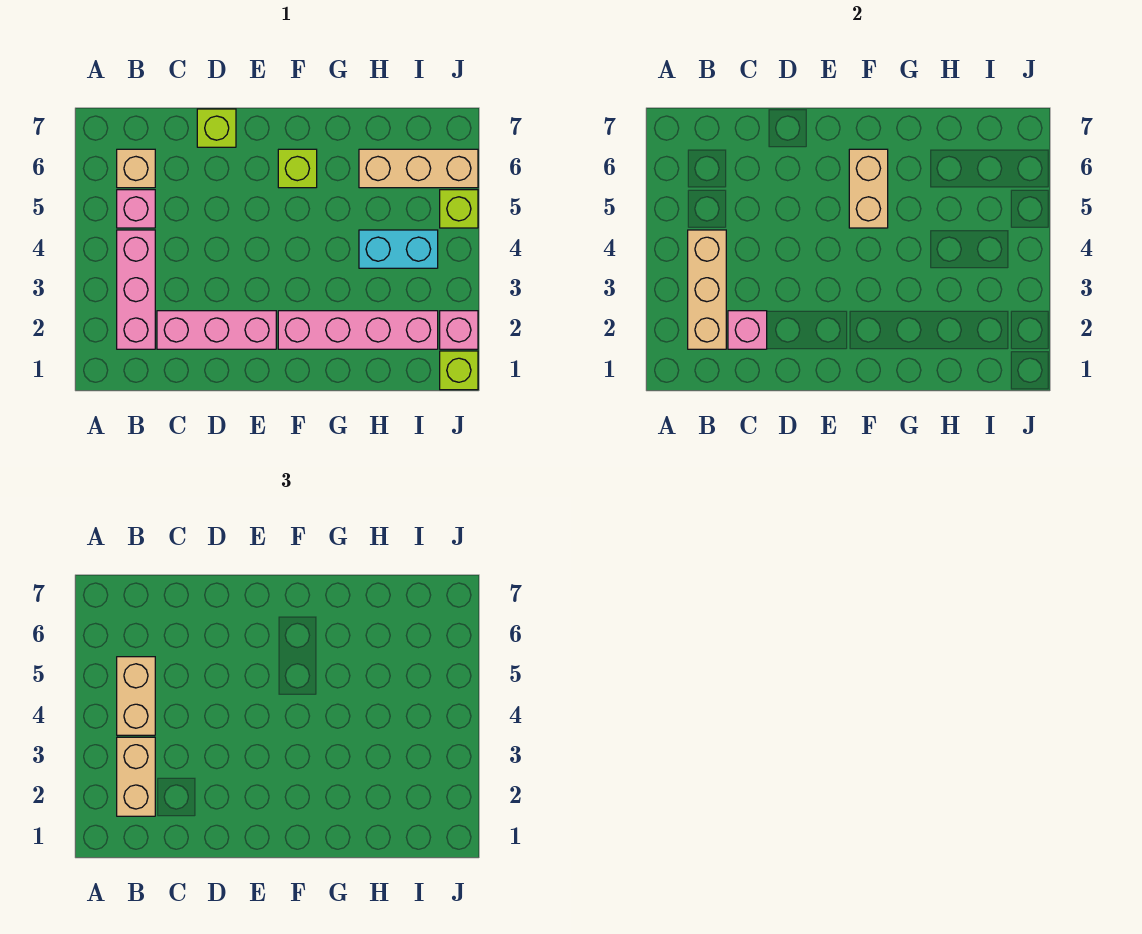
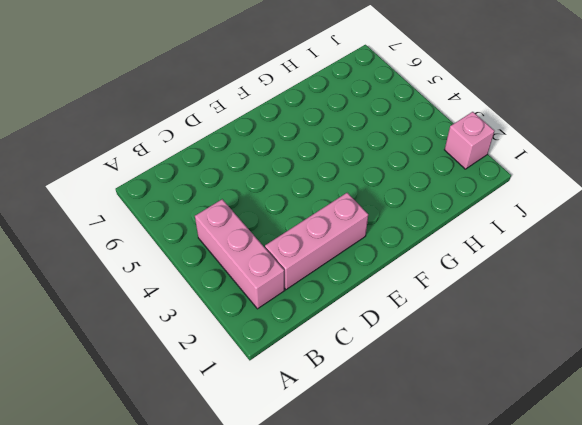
none -> pink 1x1 brick [117,190,155,228]
none -> tan 1x1 brick [117,149,155,188]
none -> lime 1x1 brick [197,109,236,147]

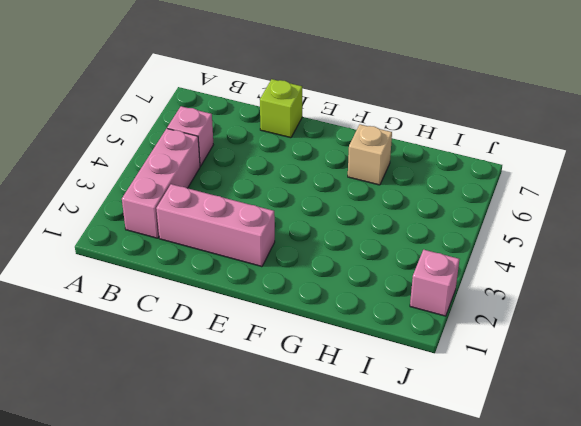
tan 1x1 brick [348,124,392,185] -> tan 1x1 brick moved to [117,149,155,188]
none -> pink 1x4 brick [278,311,438,349]
none -> lime 1x1 brick [278,149,317,188]
none -> cyan 1x2 brick [359,230,438,268]

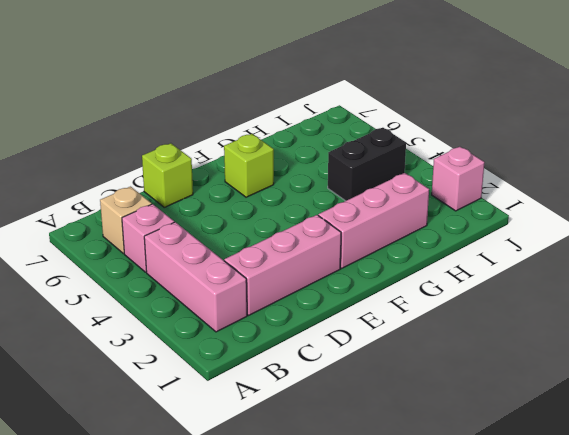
pink 1x3 brick [318,173,429,268] -> pink 1x4 brick [278,311,438,349]
black 1x2 brick [328,128,406,201] -> cyan 1x2 brick [359,230,438,268]
none -> tan 1x3 brick [359,149,478,188]
none -> lime 1x1 brick [440,351,478,390]
none -> lime 1x1 brick [440,190,478,228]

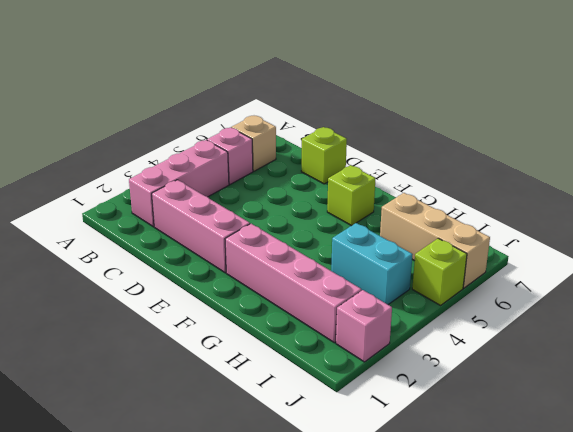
none -> lime 1x1 brick [440,351,478,390]
none -> tan 1x3 brick [688,230,726,349]
none -> pink 1x1 brick [728,311,767,349]

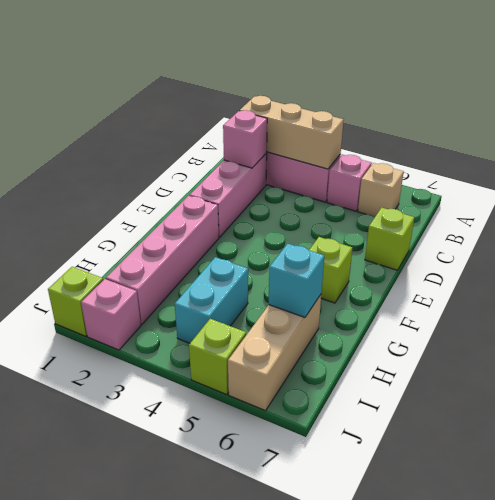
cyan 1x1 brick [269,244,324,317] -> none
none -> tan 1x2 brick [849,149,888,228]
none -> tan 1x2 brick [117,737,155,816]
none -> tan 1x2 brick [117,657,155,735]

